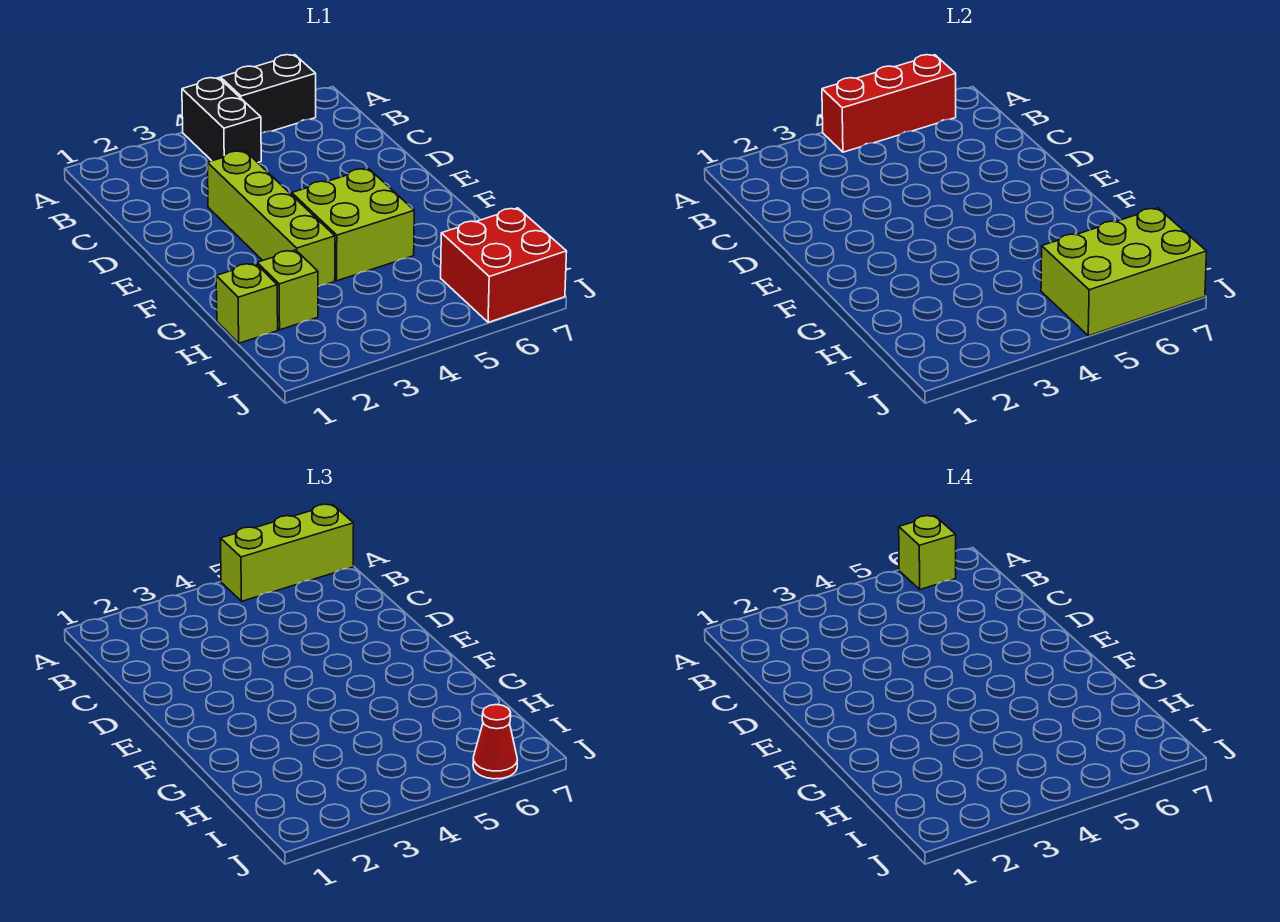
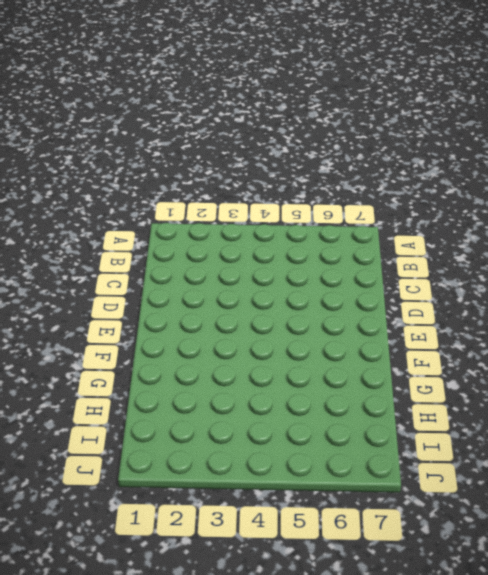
none -> black 1x2 brick [182,78,261,163]
none -> black 1x2 brick [220,55,316,134]
none -> lime 1x4 brick [207,151,335,287]

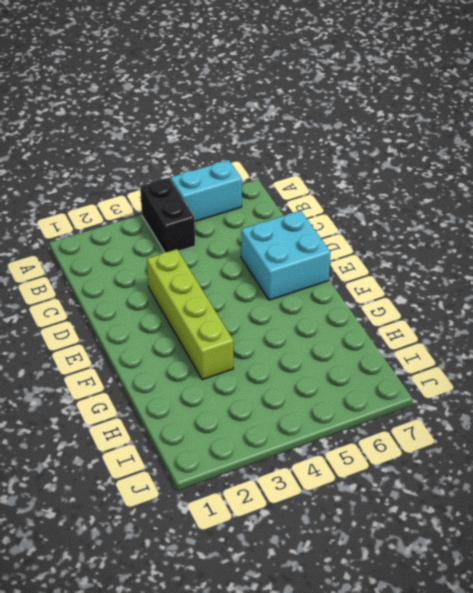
cyan 1x2 brick [171,160,242,221] -> black 1x2 brick [220,55,316,134]
cyan 2x2 brick [241,211,330,300] -> none
none -> lime 2x2 brick [292,169,414,281]
none -> lime 1x1 brick [216,263,278,343]
none -> lime 1x1 brick [257,250,318,330]

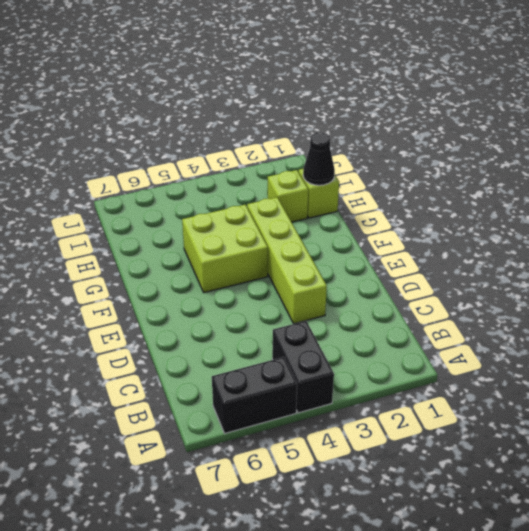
black 1x1 cone [303,132,335,185] -> none
none -> red 2x2 brick [441,208,567,322]
none -> red 1x3 brick [822,55,956,152]
none -> lime 2x3 brick [1041,208,1207,336]

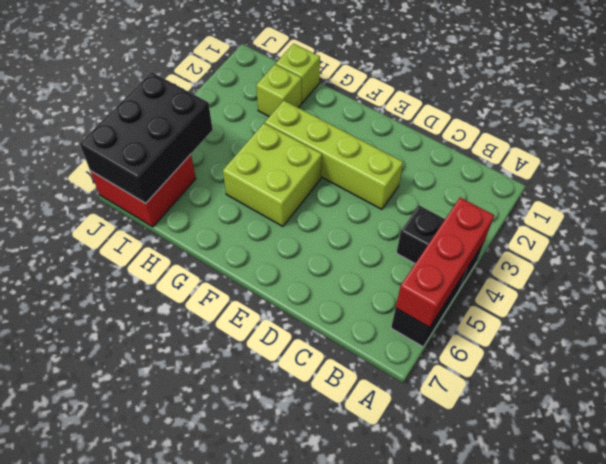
black 2x3 brick [80,72,213,203] -> lime 2x3 brick [1041,208,1207,336]
none -> lime 1x3 brick [220,504,354,601]
none -> red 1x1 cone [473,705,517,779]
none -> lime 1x1 brick [899,516,956,589]

